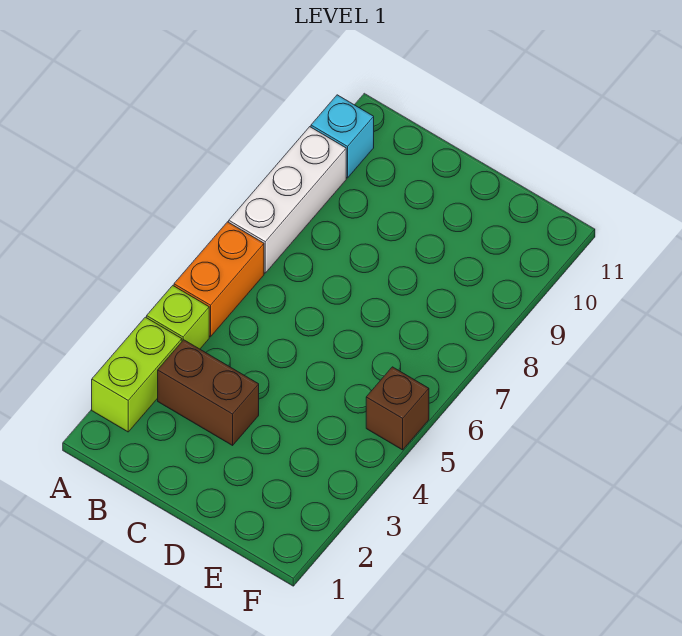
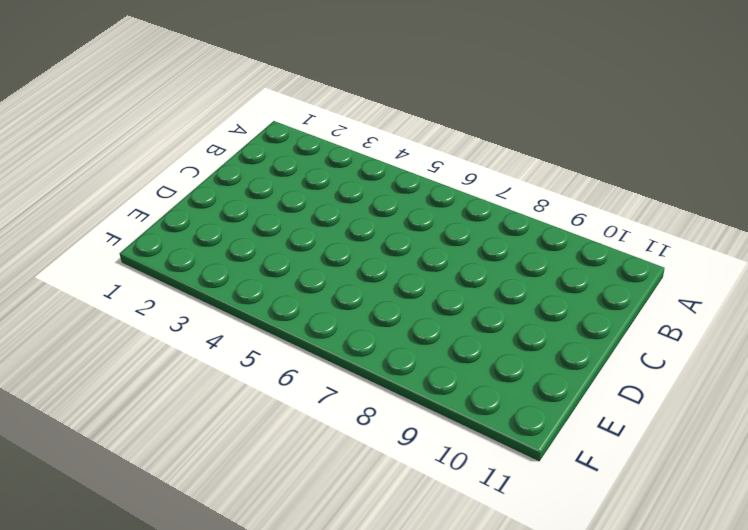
none -> lime 1x2 brick [92,317,182,432]
none -> lime 1x1 brick [147,286,209,349]

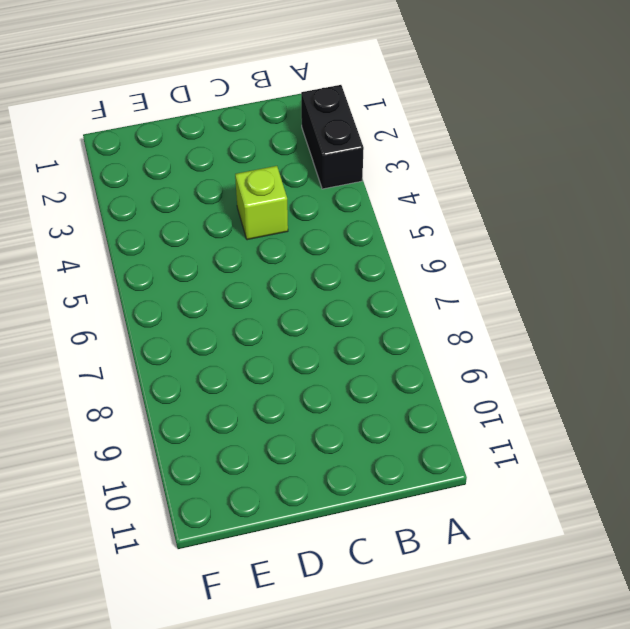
black 1x2 brick [301,85,364,189] -> lime 1x2 brick [92,317,182,432]
lime 1x1 brick [235,166,288,240] -> lime 1x1 brick moved to [147,286,209,349]
none -> orange 1x2 brick [174,222,264,337]
none -> white 1x3 brick [229,127,346,273]

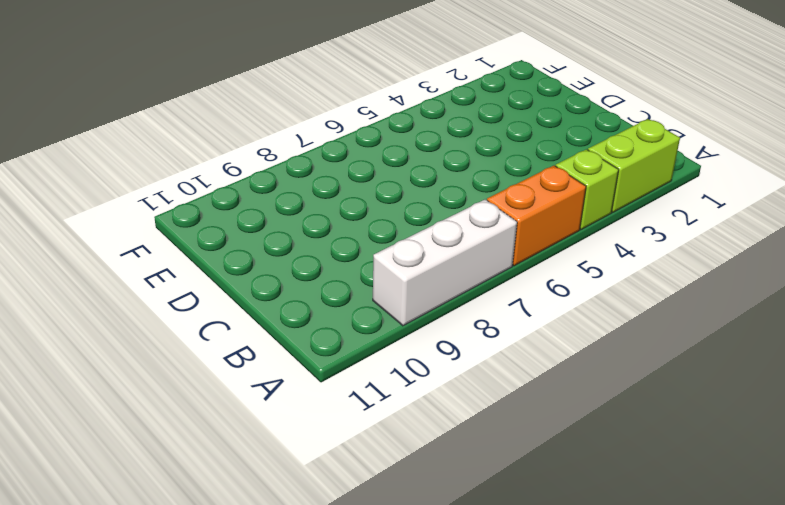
none -> cyan 1x1 brick [311,95,374,178]
none -> brown 1x2 brick [158,340,259,445]

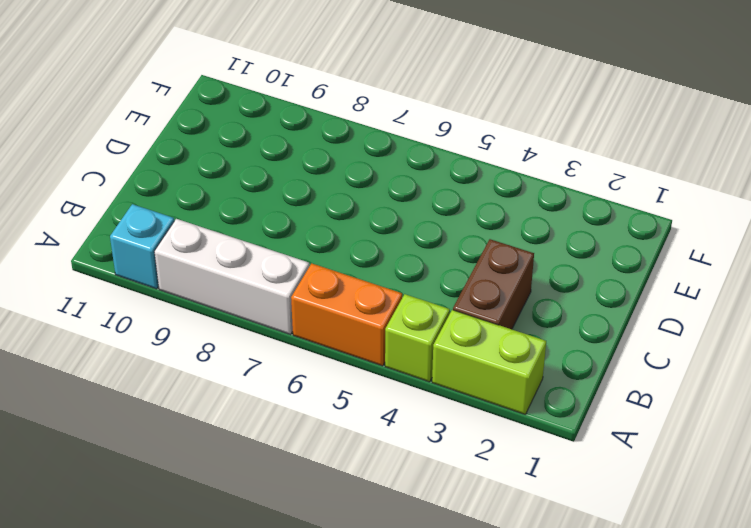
none -> brown 1x1 brick [366,367,429,450]

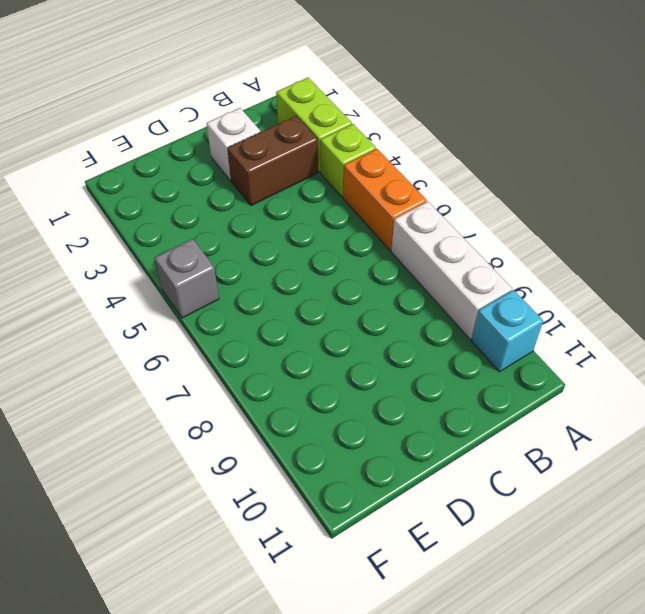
white 1x1 brick [207,108,260,180] -> none
grey 1x1 brick [155,239,219,318] -> brown 1x1 brick [366,367,429,450]

